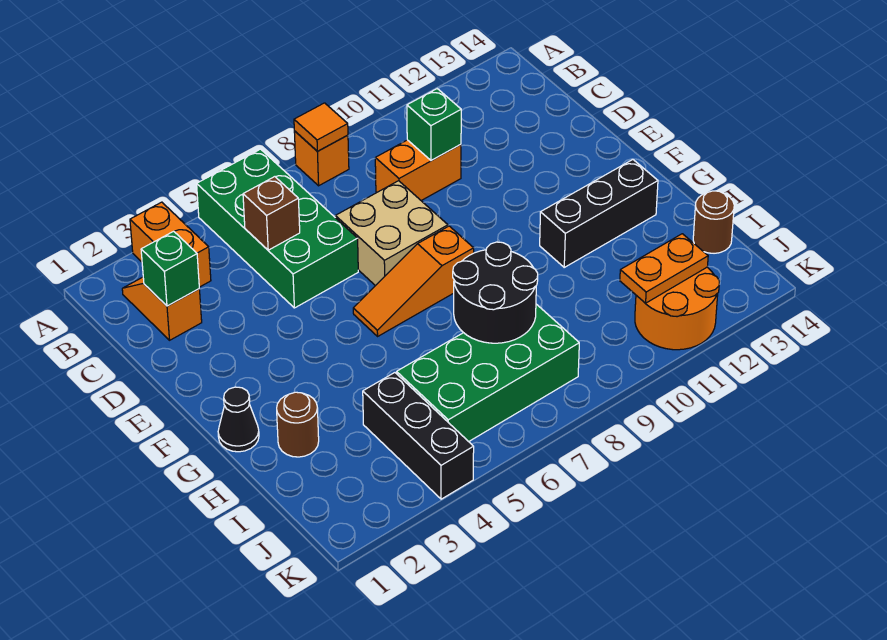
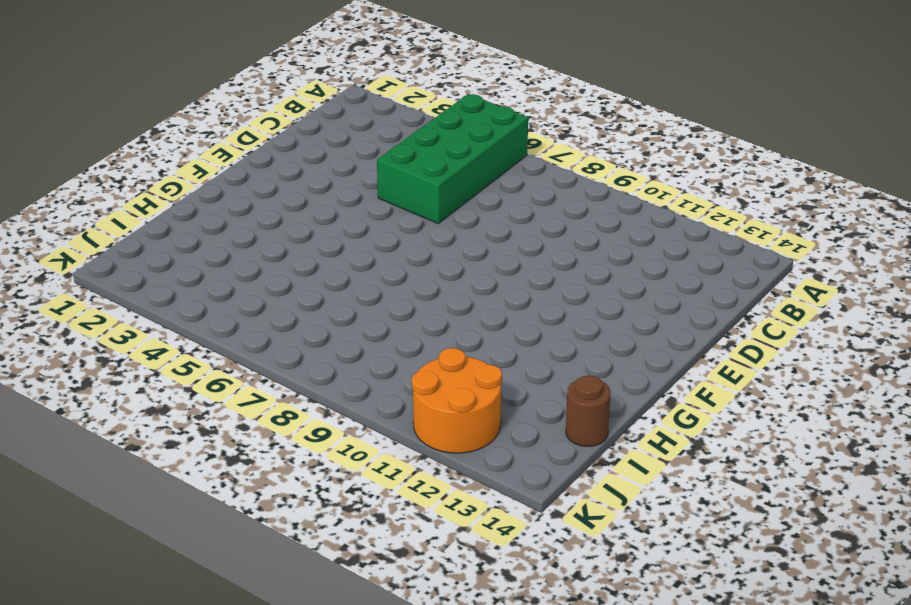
none -> orange 1x2 brick [130,202,211,287]
none -> orange 1x1 brick [294,131,349,186]
none -> orange 1x2 slope [122,277,202,340]

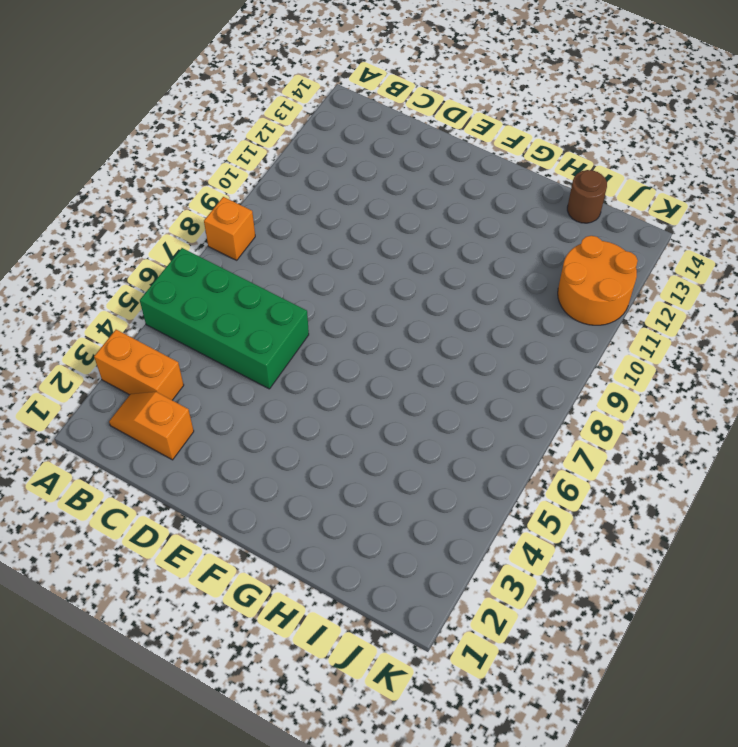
none -> orange 1x2 brick [375,140,461,201]
none -> tan 2x2 brick [335,181,448,286]
none -> orange 1x3 slope [353,226,474,336]

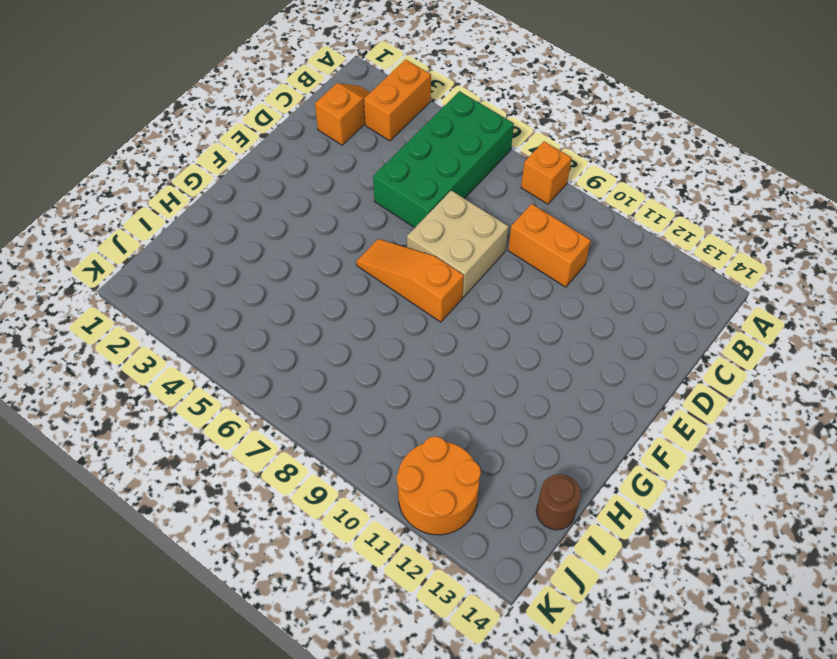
none -> black 1x1 cone [218,387,259,452]
none -> black 1x3 brick [540,160,658,267]
none -> brown 1x1 round brick [277,392,319,457]

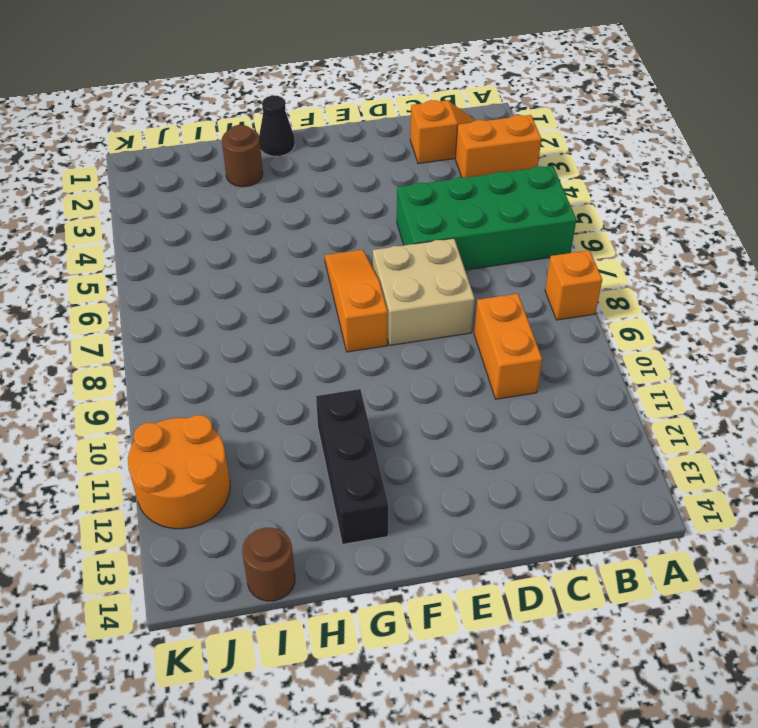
none -> black 1x3 brick [363,373,474,499]
none -> green 2x4 brick [397,304,579,442]
none -> orange 1x1 tile [294,103,348,151]

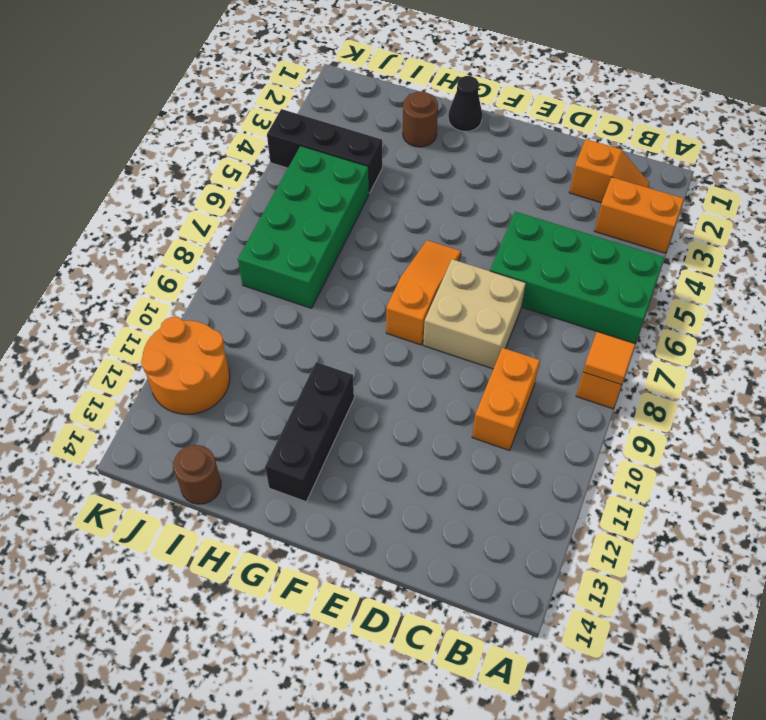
none -> green 1x1 brick [141,231,199,306]
none -> brown 1x1 brick [243,177,300,250]
none -> green 1x1 brick [407,89,461,161]

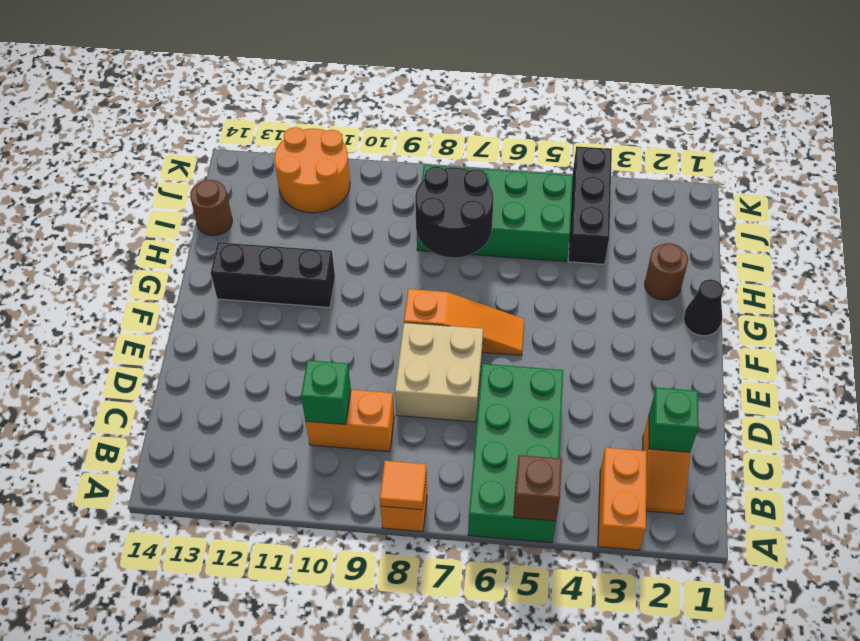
brown 1x1 brick [514,455,562,521] -> brown 1x1 brick moved to [243,177,300,250]
none -> orange 1x2 plate [620,234,708,303]

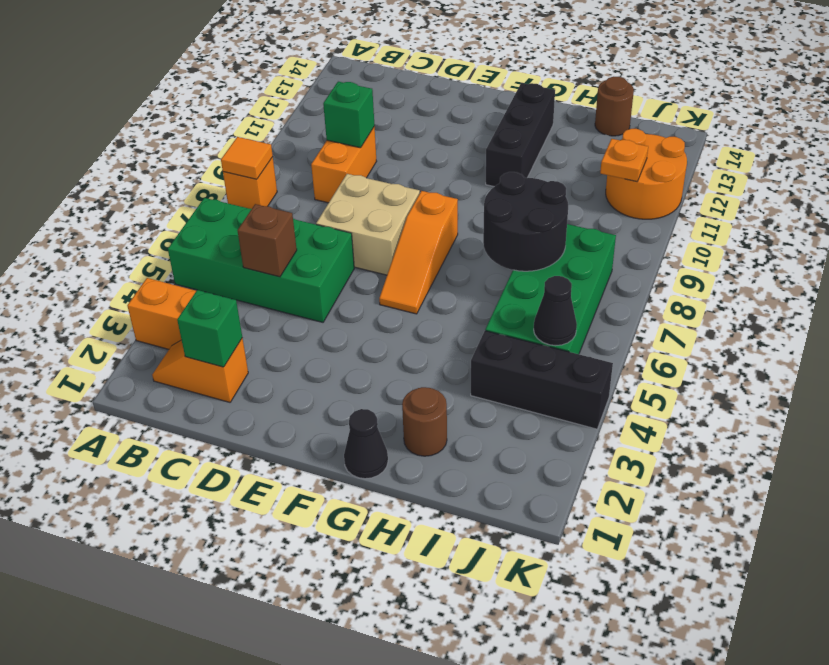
black 1x1 cone [534,276,577,346] -> none
orange 1x1 plate [600,139,648,182] -> orange 1x2 plate [620,234,708,303]

